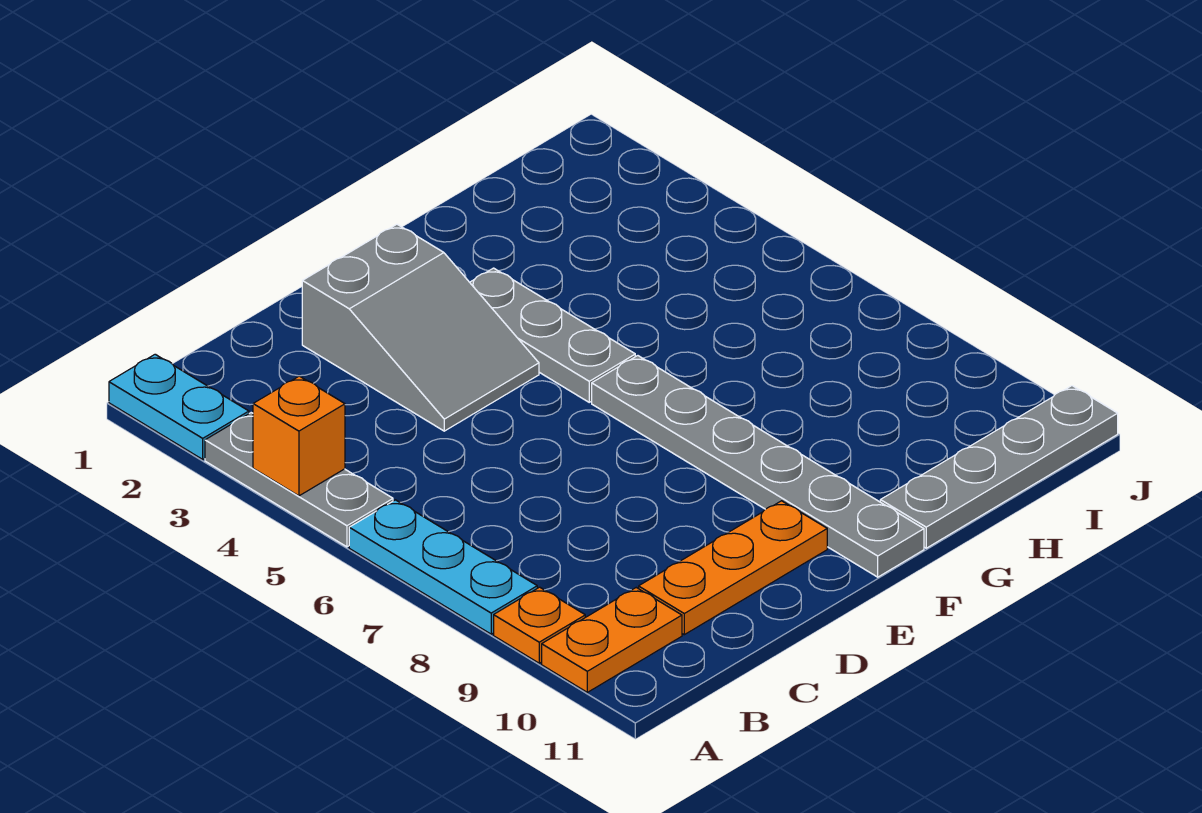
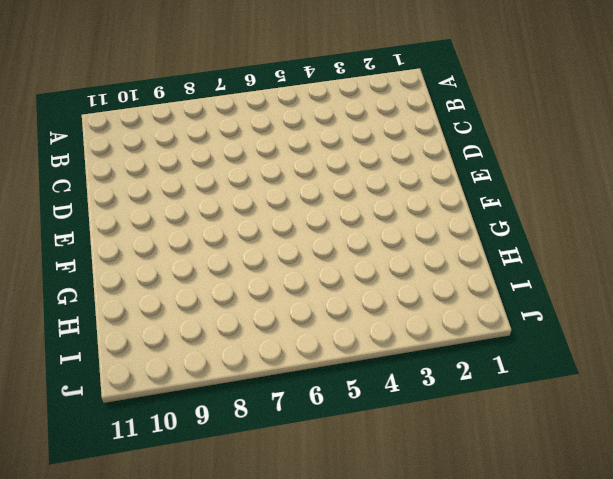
none -> cyan 1x2 plate [109,354,249,459]
none -> grey 1x3 plate [205,413,393,547]

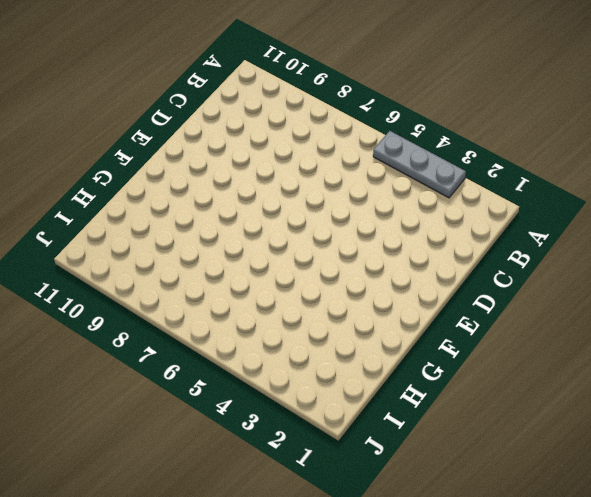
none -> cyan 1x2 plate [109,354,249,459]
none -> cyan 1x3 plate [349,500,537,634]

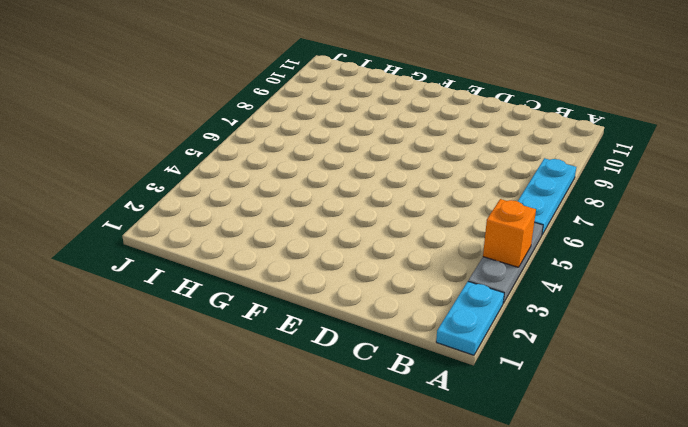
none -> orange 1x1 plate [494,587,585,663]
none -> orange 1x2 plate [542,588,682,692]

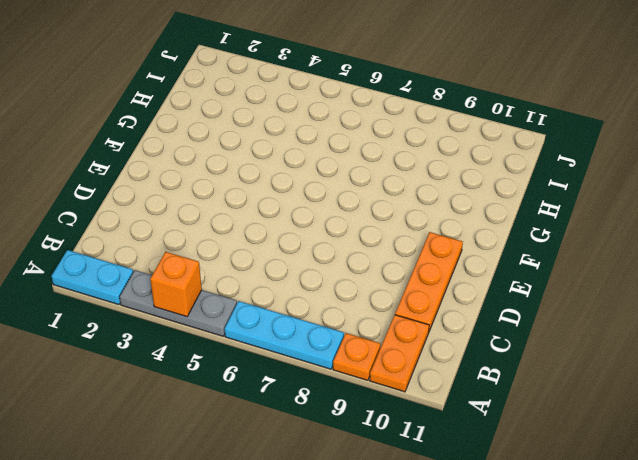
none -> grey 2x3 slope [302,224,539,431]
none -> grey 1x3 plate [470,268,635,402]

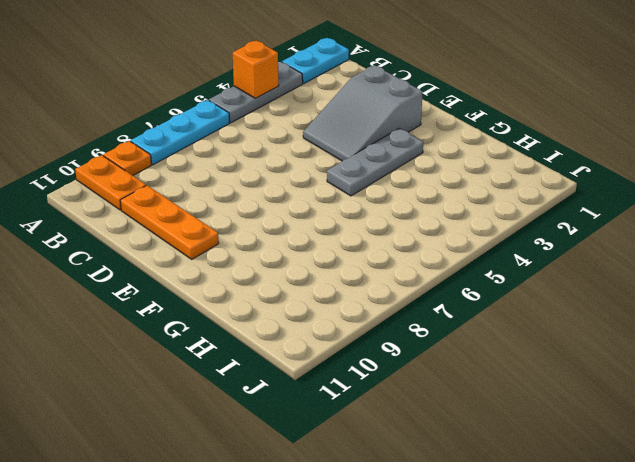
none -> grey 1x6 plate [592,356,924,577]
none -> grey 1x4 plate [880,386,1118,548]

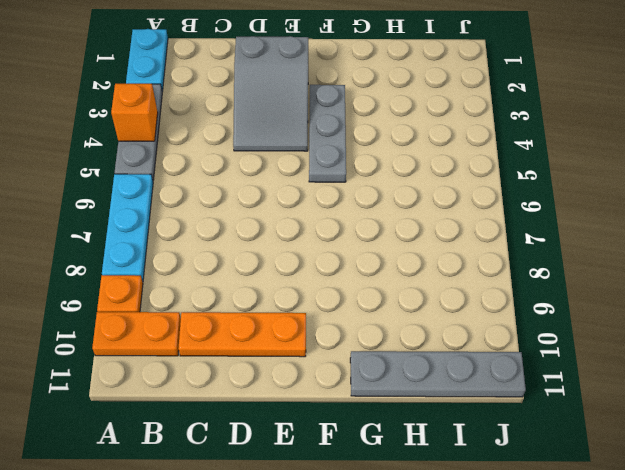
none -> grey 1x6 plate [592,356,924,577]

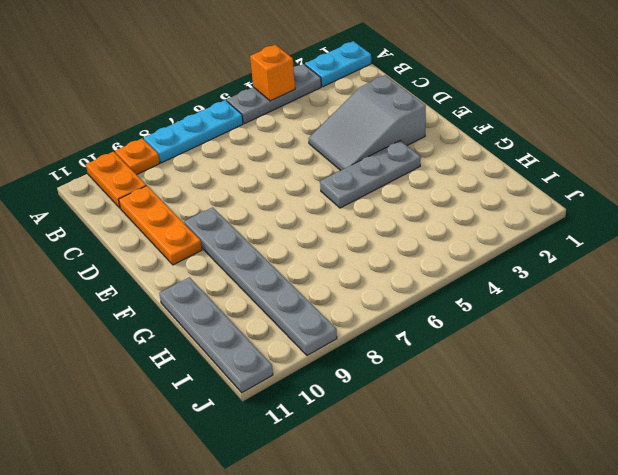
grey 1x6 plate [184,207,337,356] -> grey 1x6 plate turned to [592,356,924,577]

